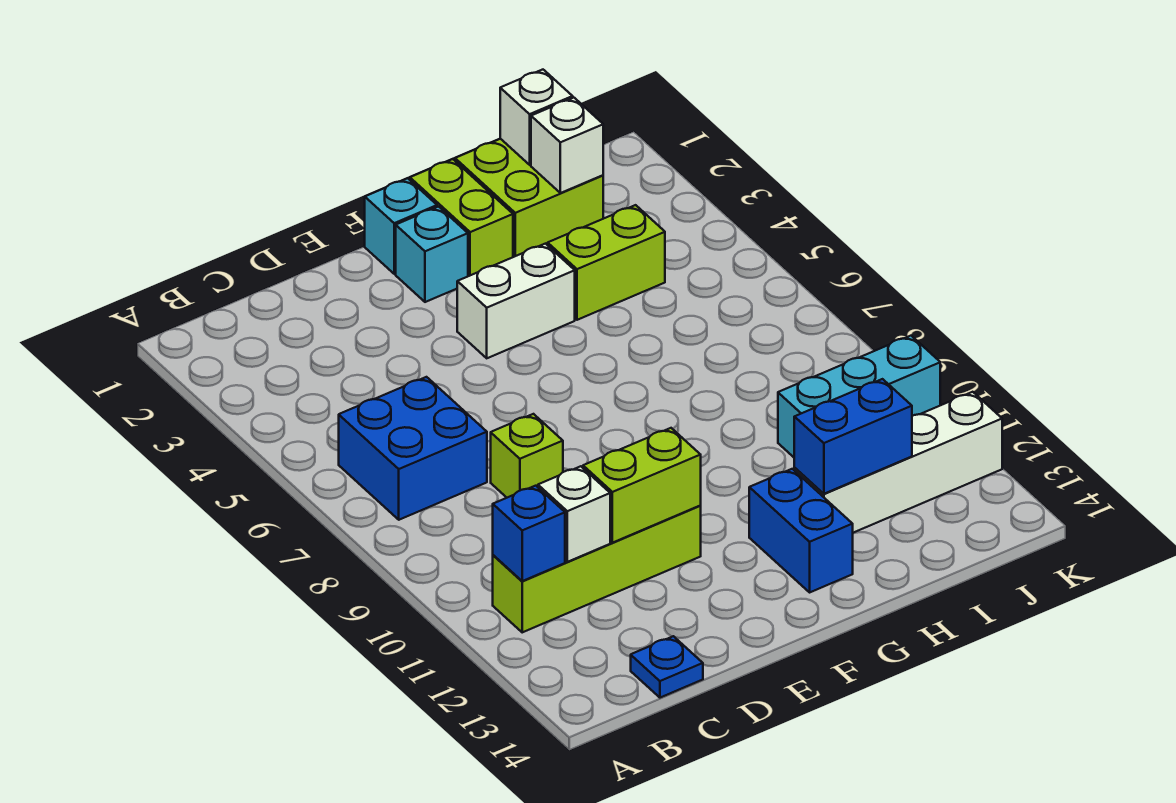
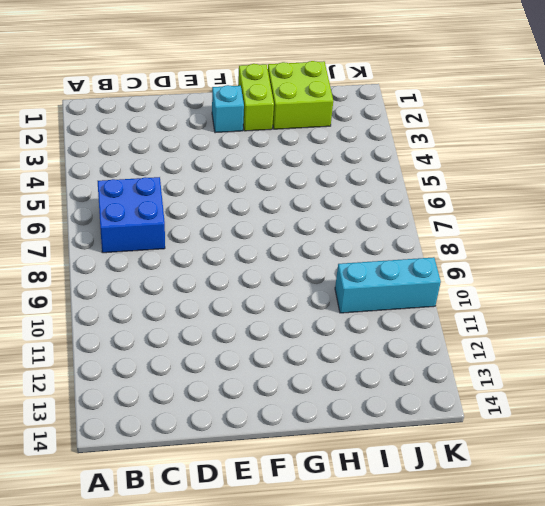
none -> lime 1x4 brick [493,506,701,632]
none -> blue 1x1 plate [631,636,703,698]
none -> lime 1x1 brick [491,414,563,498]

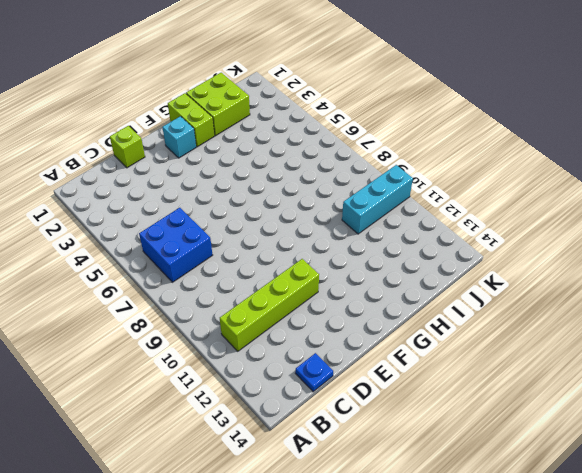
lime 1x1 brick [110,126,145,168] -> lime 1x1 brick moved to [491,414,563,498]
none -> cyan 1x1 brick [365,178,437,274]
none -> white 1x2 brick [457,244,575,358]
none -> blue 1x2 brick [749,469,853,592]

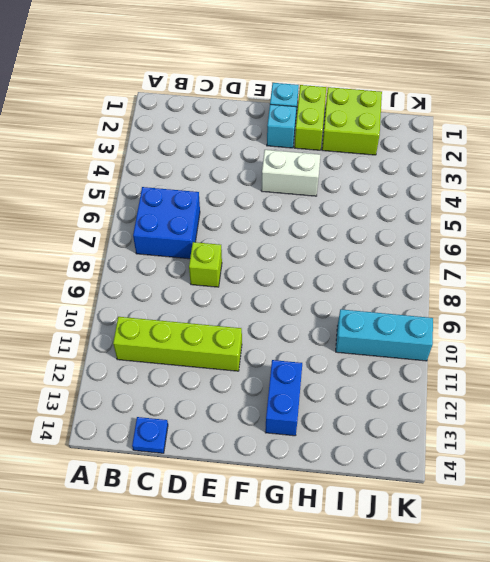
none -> lime 1x2 brick [548,205,665,320]
none -> white 1x4 brick [794,392,1002,533]
none -> blue 1x1 brick [493,486,565,581]

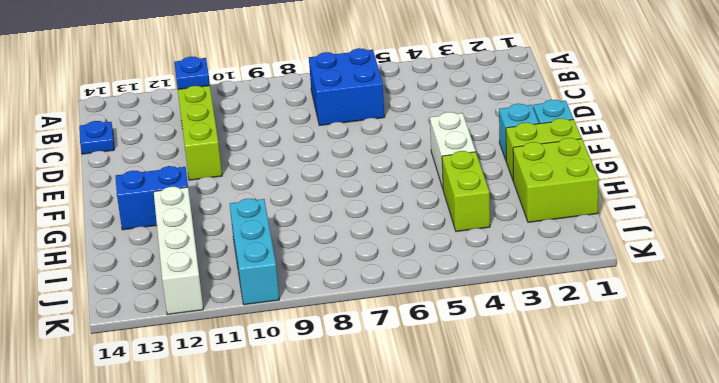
blue 1x1 plate [174,57,210,89] -> blue 1x1 brick [493,486,565,581]
none -> lime 1x1 brick [491,414,563,498]
none -> white 1x1 brick [538,466,610,562]
none -> lime 1x2 brick [583,428,701,543]

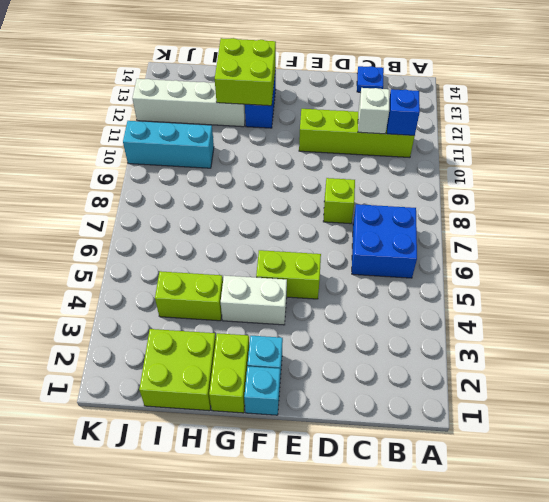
lime 1x2 brick [256,250,321,299] -> lime 1x2 brick moved to [583,428,701,543]
lime 2x2 brick [215,38,276,106] -> blue 1x2 brick [794,379,912,494]
none -> white 1x1 brick [500,70,573,165]
none -> white 1x1 brick [531,98,603,193]

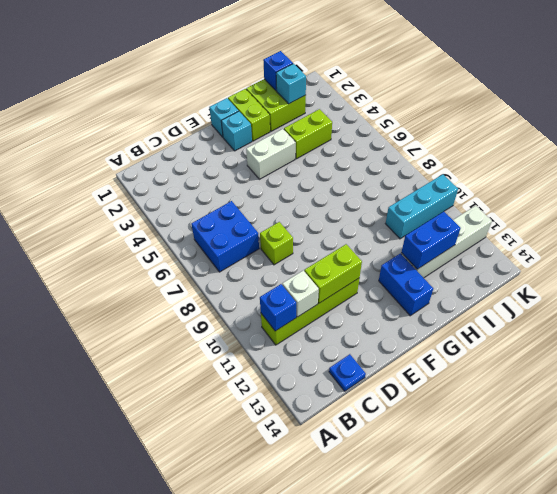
blue 1x1 brick [263,51,293,91] -> white 1x1 brick [500,70,573,165]
cyan 1x1 brick [276,64,306,104] -> white 1x1 brick [531,98,603,193]

